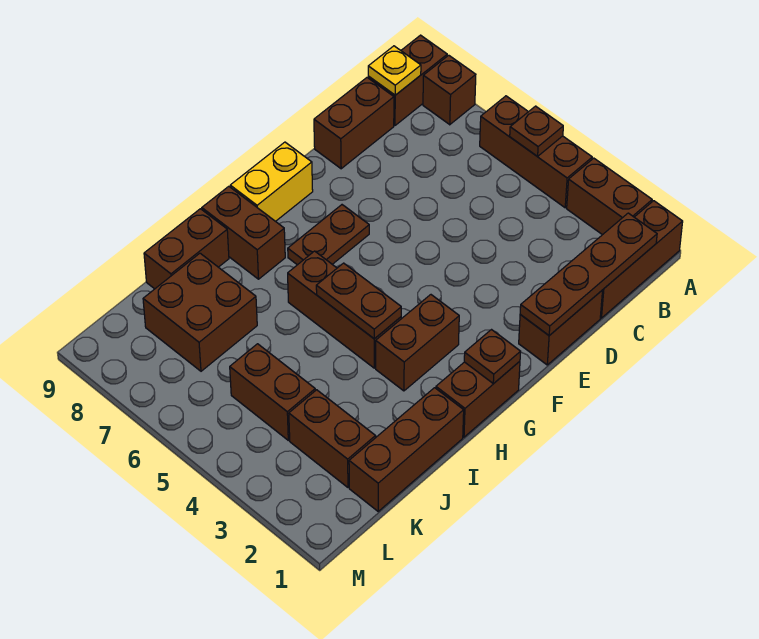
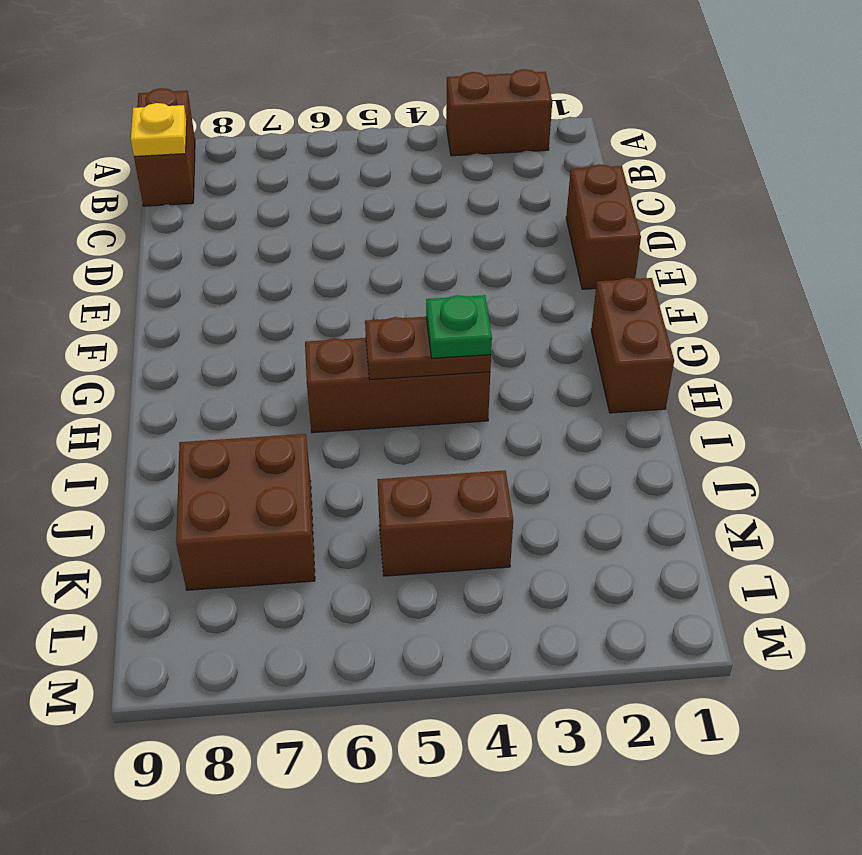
green 1x1 plate [426,295,492,358] -> none
none -> brown 1x3 brick [600,201,683,318]
none -> brown 1x3 brick [480,96,592,208]
none -> brown 1x1 brick [423,55,476,125]

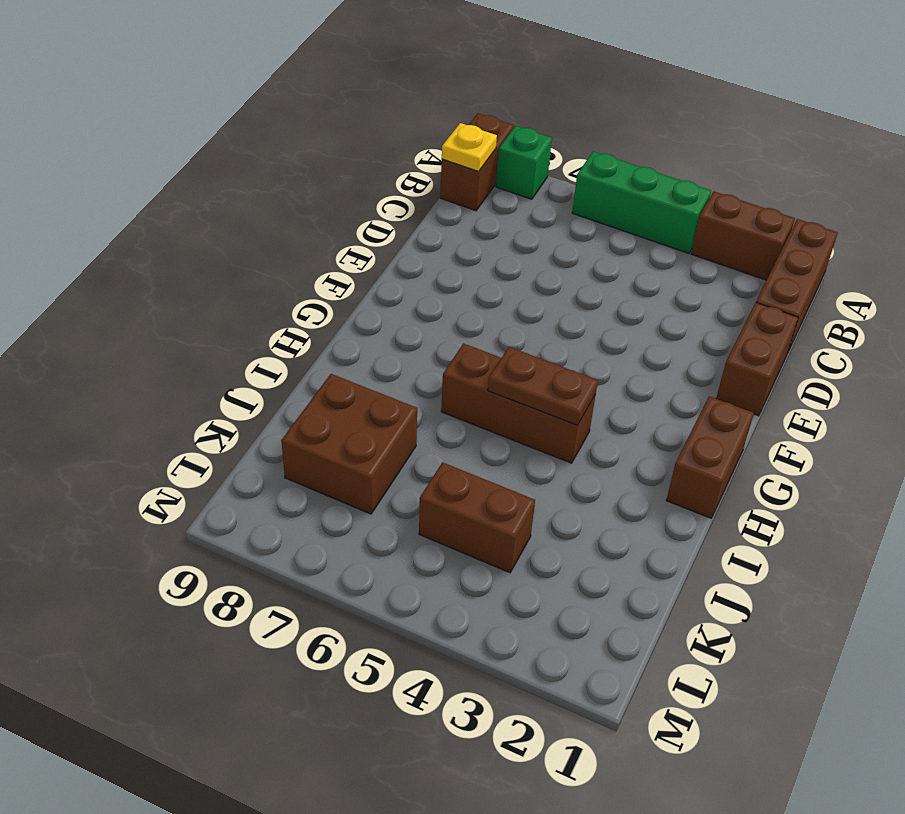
green 1x3 brick [572,152,711,253] -> brown 1x3 brick [480,96,592,208]
green 1x1 brick [496,126,552,199] -> brown 1x1 brick [423,55,476,125]
none -> brown 1x2 brick [314,78,394,169]
none -> brown 1x2 plate [288,205,369,265]
none -> yellow 1x2 brick [230,142,313,221]

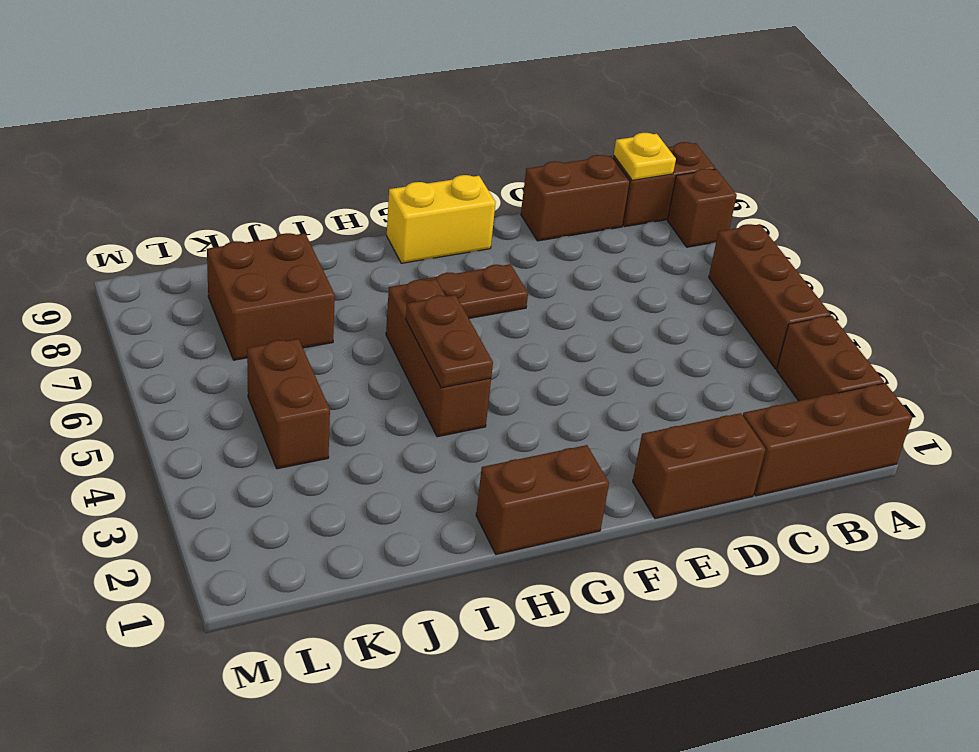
none -> brown 1x2 brick [376,295,459,391]
none -> brown 1x2 brick [202,186,285,279]
none -> brown 1x3 brick [349,388,464,511]

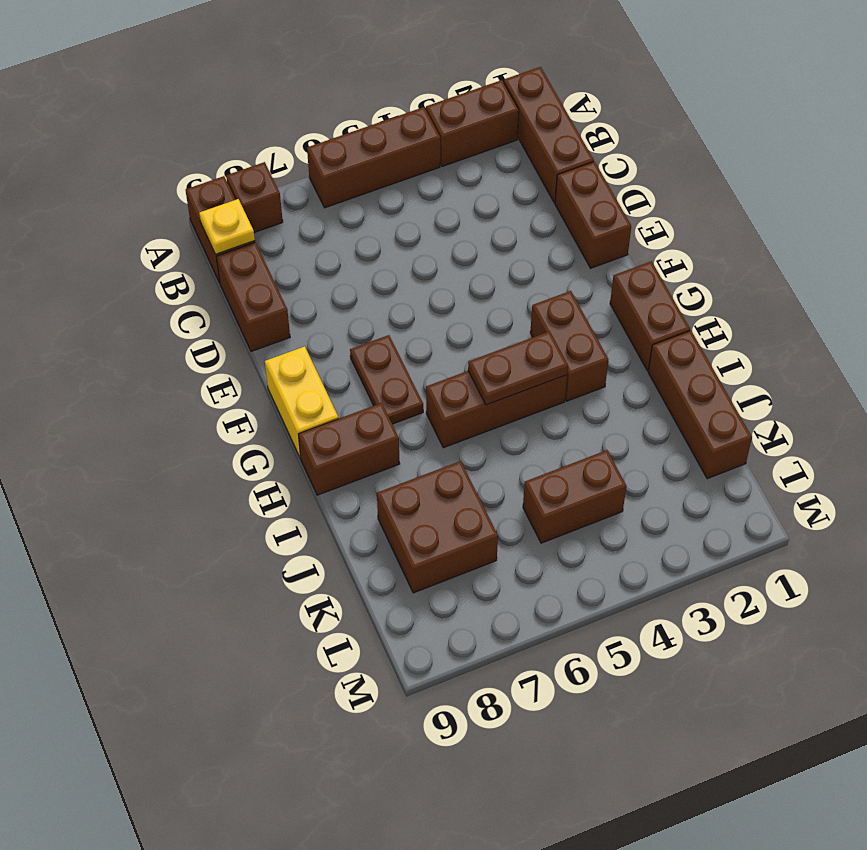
none -> brown 1x2 brick [144,209,229,289]
none -> brown 1x2 brick [289,390,376,487]
none -> brown 1x1 plate [510,106,563,156]

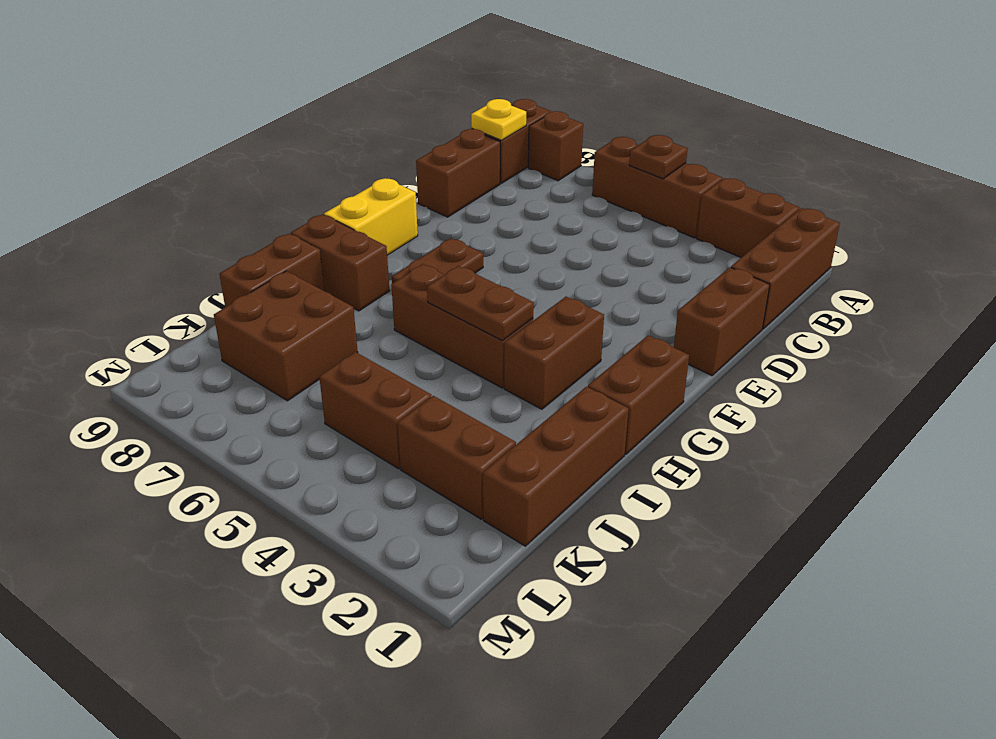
none -> brown 1x4 plate [520,213,657,335]
none -> brown 1x1 plate [464,330,521,384]

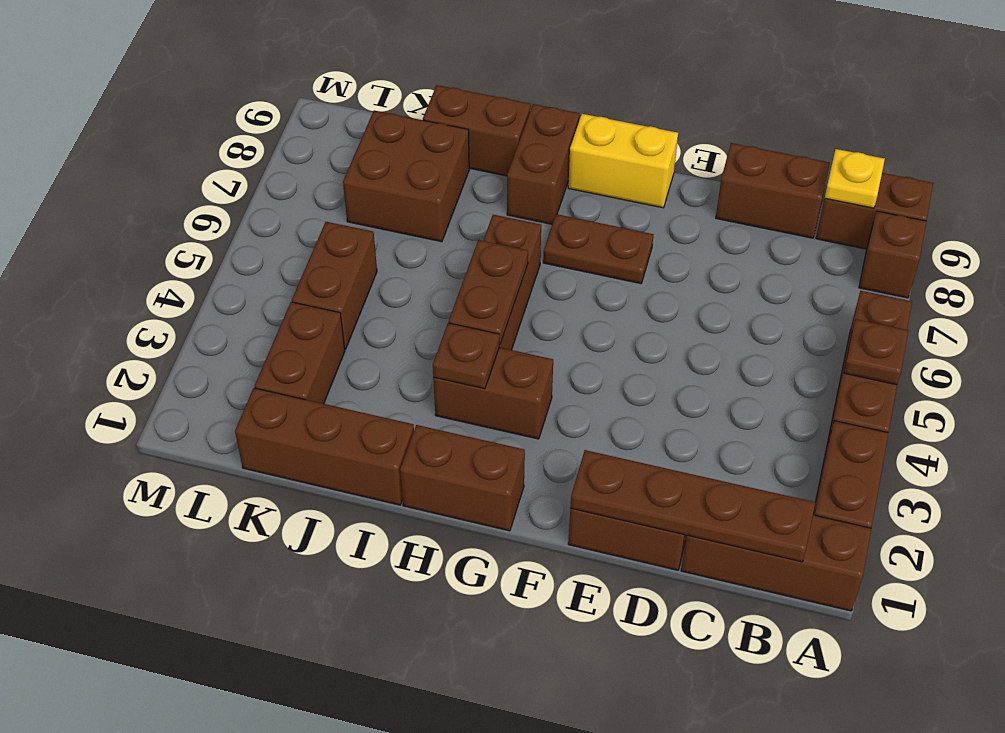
brown 1x1 plate [433,323,499,389] -> brown 1x1 plate moved to [464,330,521,384]

